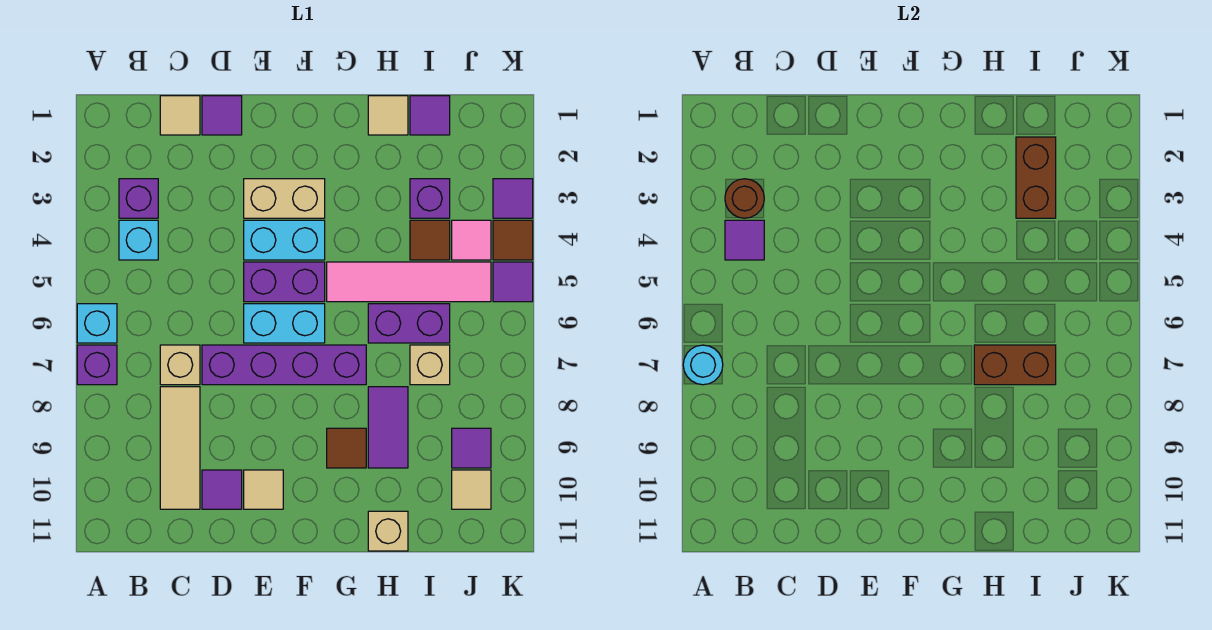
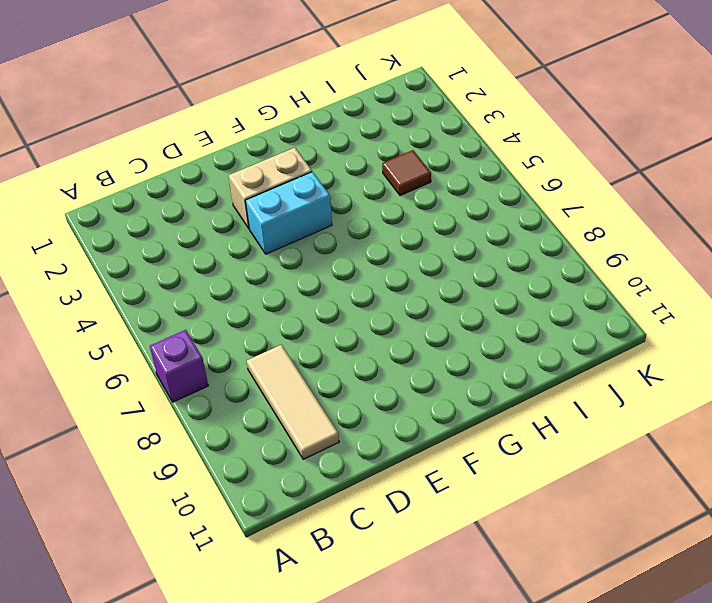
none -> cyan 1x1 brick [77,304,117,343]
none -> purple 1x1 brick [119,179,158,218]
none -> cyan 1x1 brick [119,220,158,260]
none -> tan 1x1 tile [160,96,200,135]

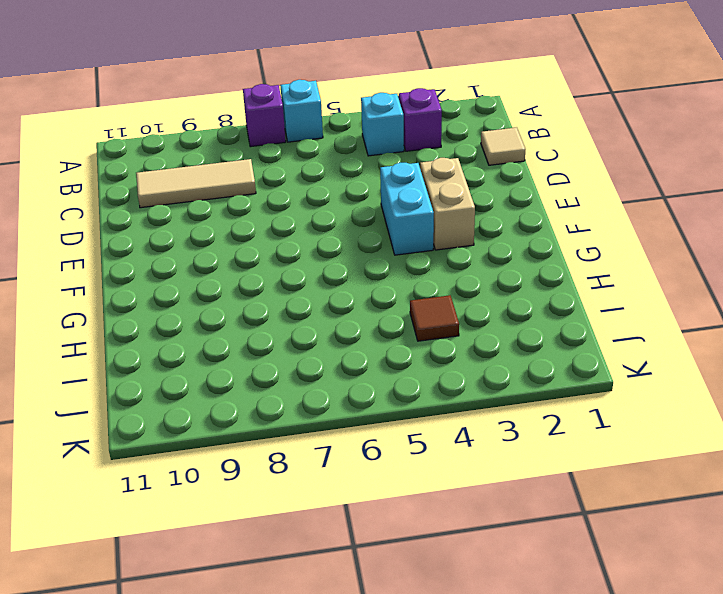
none -> tan 1x1 brick [160,345,200,385]
none -> purple 1x1 tile [202,96,242,135]
none -> purple 1x4 brick [202,345,366,385]
none -> purple 1x1 tile [202,470,242,509]

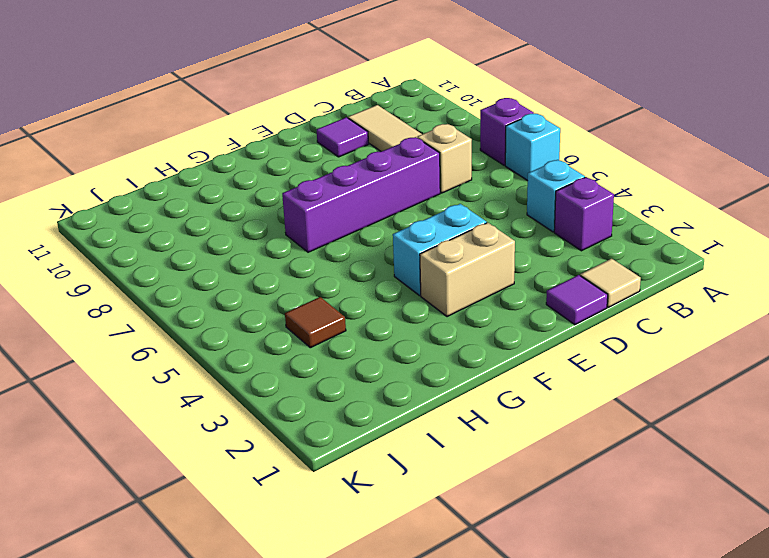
none -> purple 1x2 brick [244,262,325,302]
none -> cyan 1x2 brick [244,304,325,343]
none -> tan 1x1 tile [244,470,283,509]
none -> pink 1x4 tile [327,262,491,302]

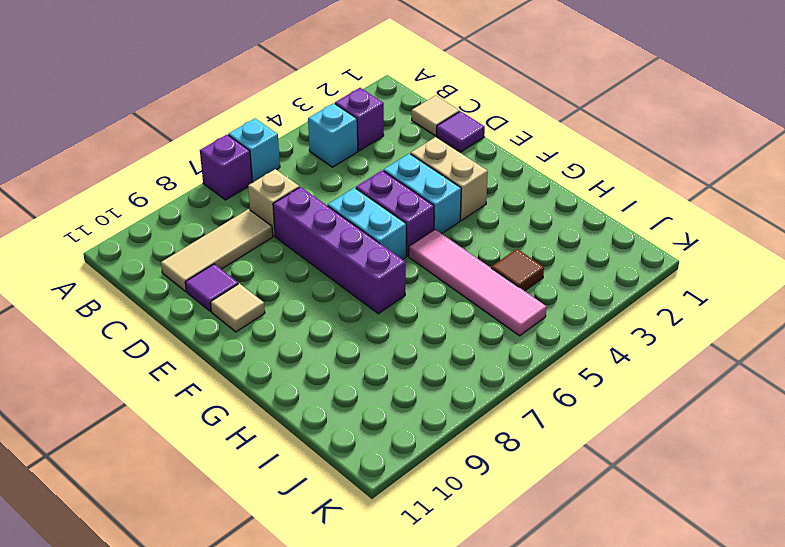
none -> brown 1x1 tile [327,428,366,468]
none -> tan 1x1 tile [368,96,408,135]
none -> purple 1x2 brick [368,304,450,343]
none -> purple 1x2 tile [368,387,408,468]

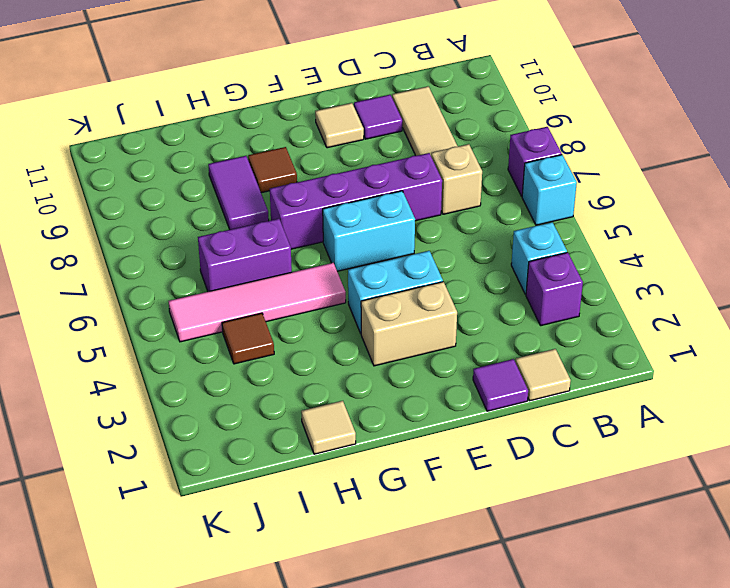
none -> purple 1x2 brick [244,262,325,302]
none -> tan 1x1 brick [368,511,408,551]
none -> purple 1x1 tile [410,96,450,135]
none -> purple 1x1 brick [410,179,450,218]

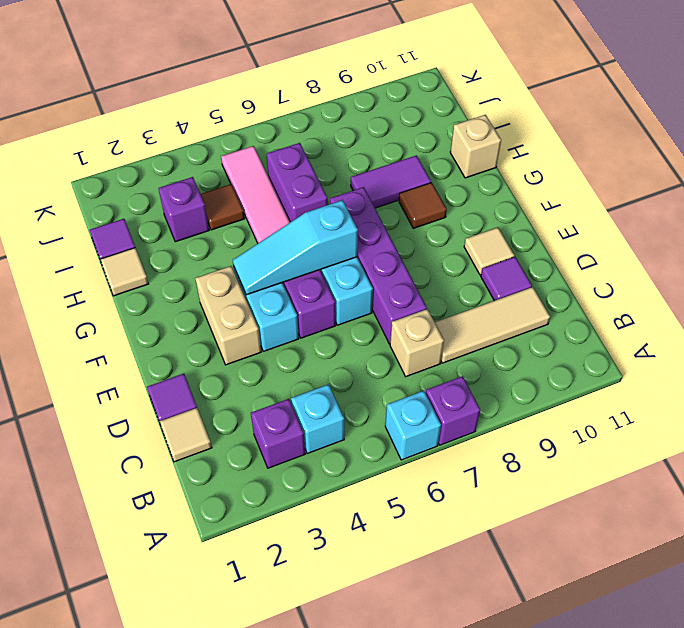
cyan 1x3 slope [233,200,358,295] -> none
none -> tan 1x1 brick [410,345,450,385]
none -> pink 1x1 tile [452,220,491,260]
none -> purple 1x1 tile [452,428,491,468]
none -> tan 1x1 tile [452,470,491,509]

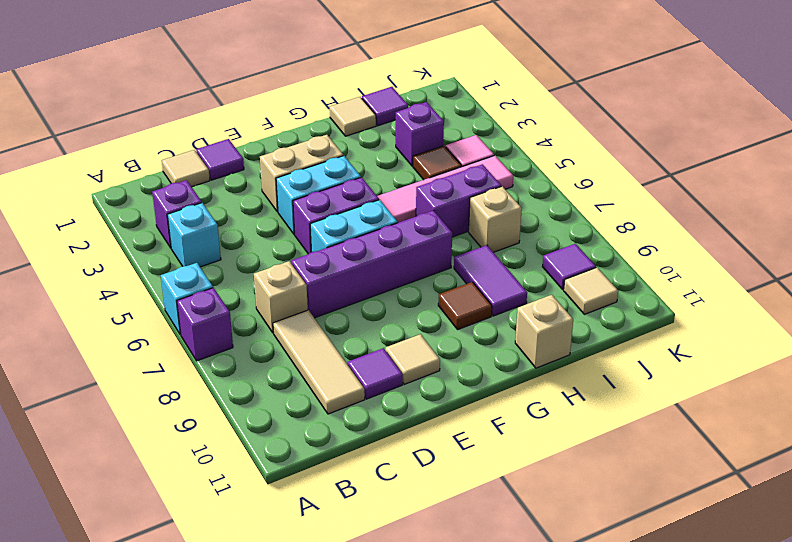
none -> purple 1x1 tile [493,179,533,218]
none -> brown 1x1 tile [493,220,533,260]
none -> purple 1x1 tile [493,262,533,302]
none -> cyan 1x1 round brick [683,345,723,385]

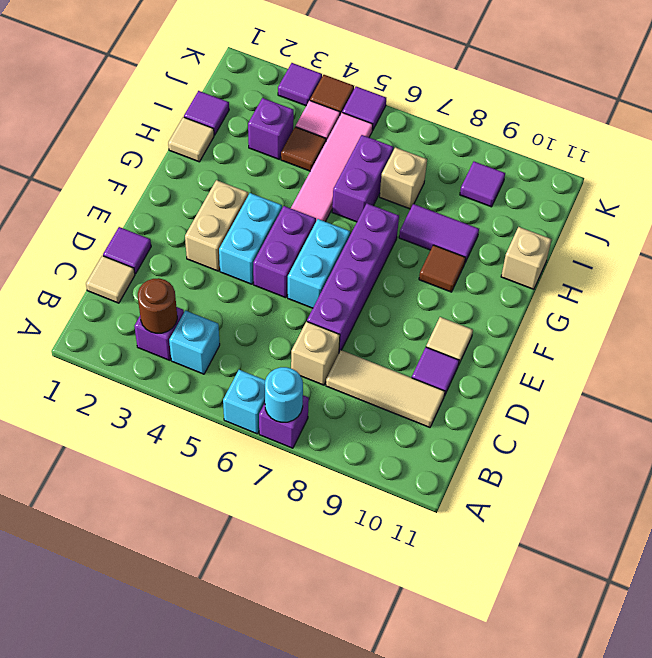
none -> tan 1x1 tile [452,470,491,509]
none -> purple 1x1 tile [725,220,764,260]
none -> brown 1x2 brick [974,345,1056,385]
none -> brown 1x2 brick [1016,137,1056,218]

